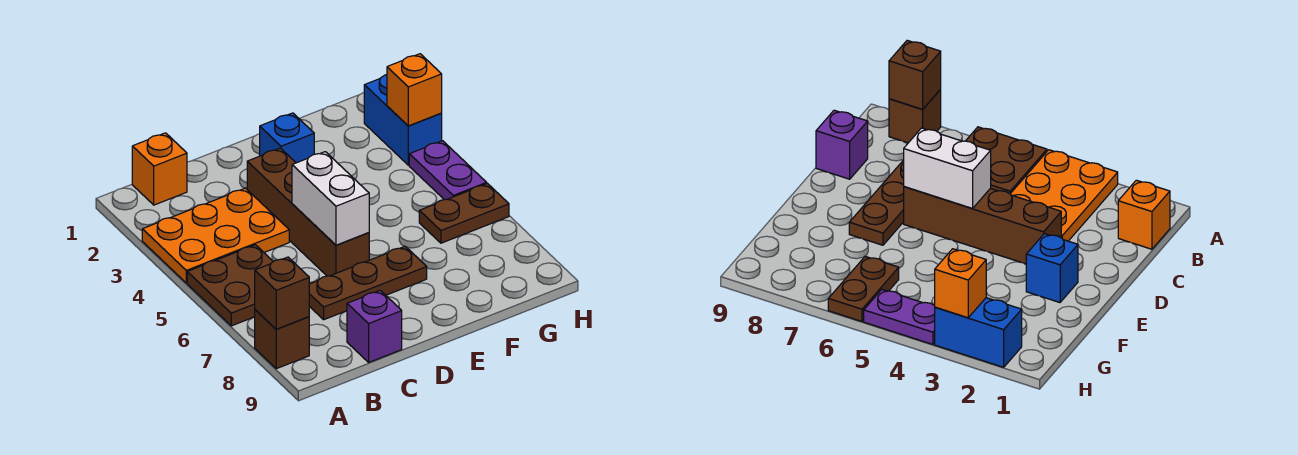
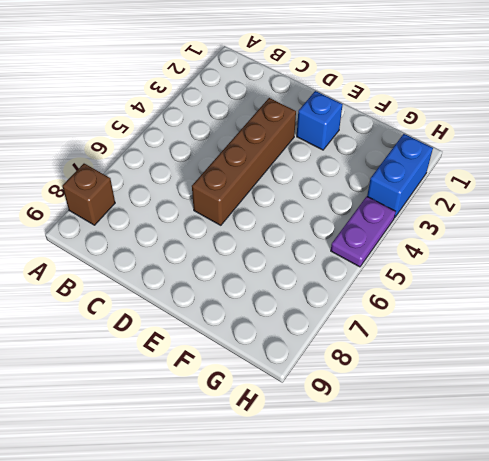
none -> orange 2x3 plate [142,188,289,283]
none -> brown 2x2 plate [187,245,273,326]
none -> orange 1x1 brick [132,133,187,205]

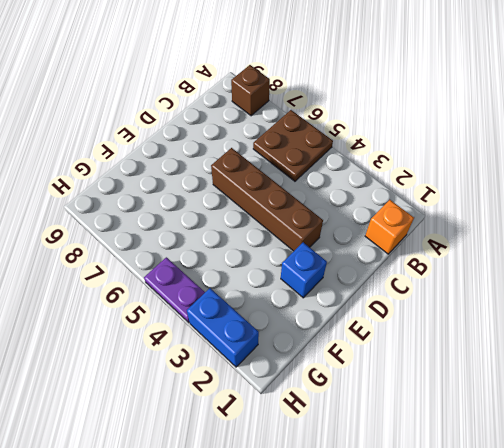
none -> orange 2x3 plate [142,188,289,283]
none -> brown 1x3 plate [309,246,427,320]
none -> purple 1x1 brick [347,290,402,362]

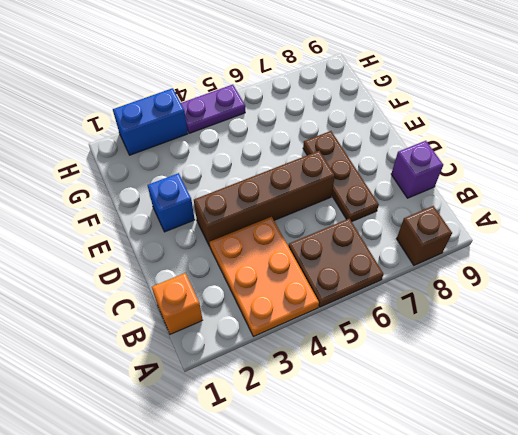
none -> brown 1x2 plate [419,184,509,243]
none -> brown 1x1 brick [255,257,309,329]
none -> white 1x2 brick [292,152,369,245]

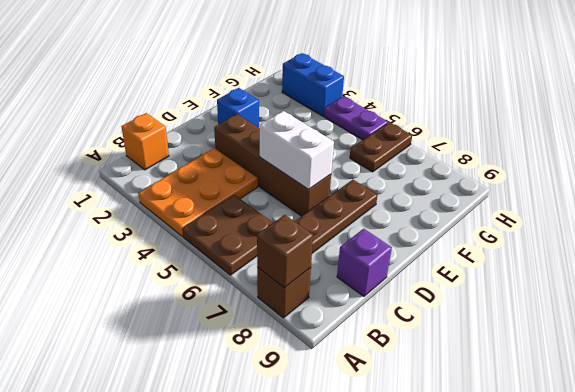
none -> orange 1x1 brick [387,54,442,126]

